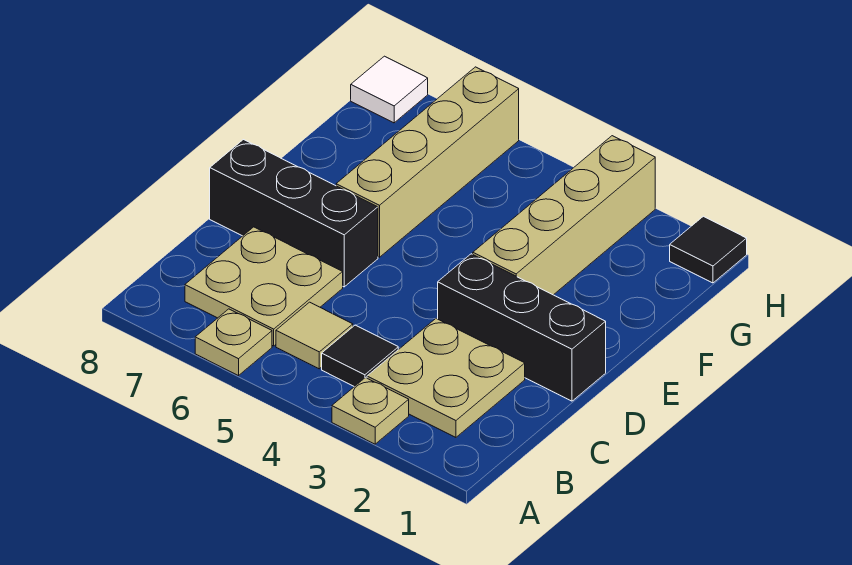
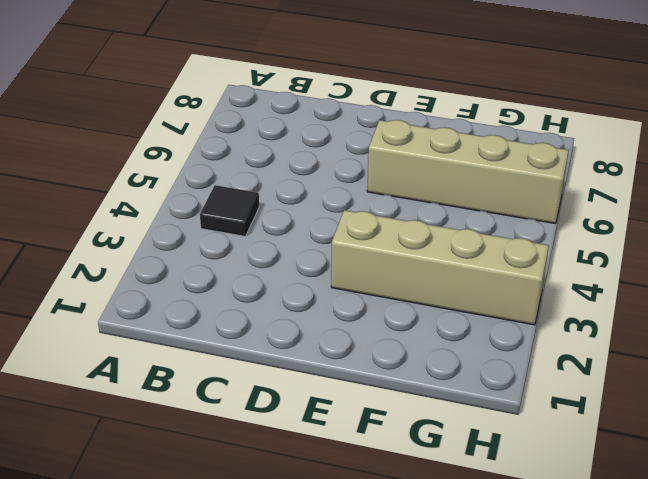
none -> tan 1x1 plate [332,378,409,444]
none -> tan 1x1 plate [195,309,272,376]
none -> tan 2x2 plate [367,318,525,437]

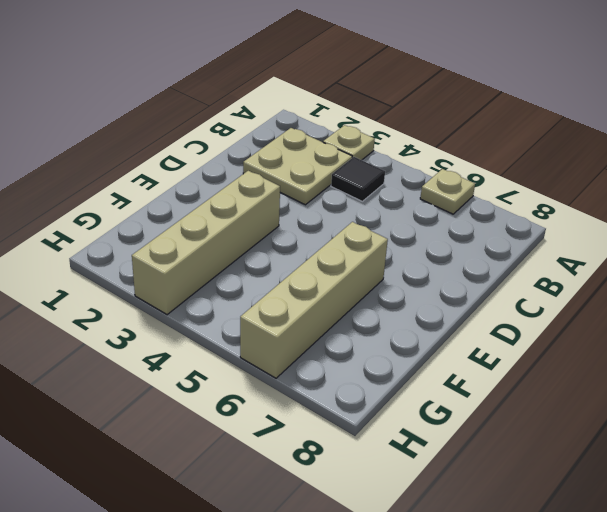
none -> tan 1x1 tile [276,302,353,369]
none -> tan 2x2 plate [185,227,343,346]
none -> black 1x3 brick [438,254,606,401]

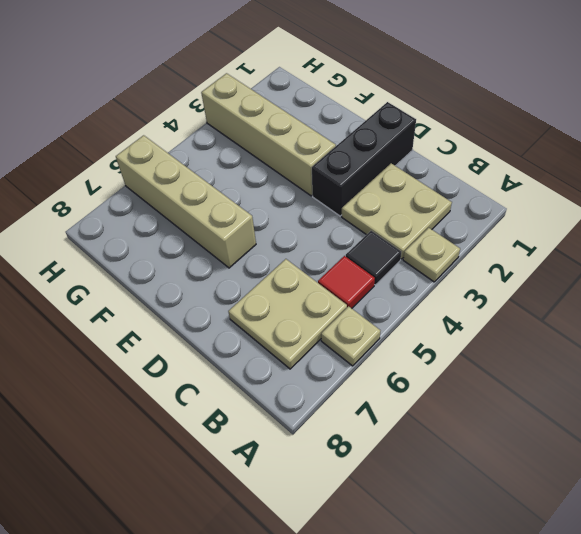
red 1x1 tile [318,256,375,308] -> tan 1x1 tile [276,302,353,369]
none -> black 1x3 brick [210,140,378,287]
none -> black 1x1 tile [670,216,747,283]
none -> white 1x1 tile [351,56,428,123]

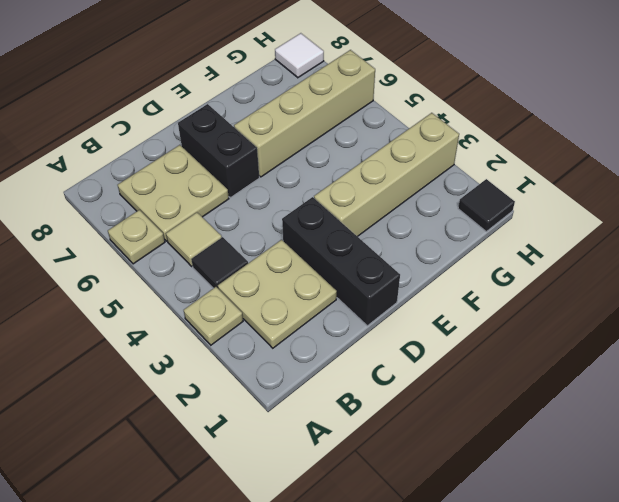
black 1x2 brick [178,104,259,198] -> black 1x3 brick [210,140,378,287]

